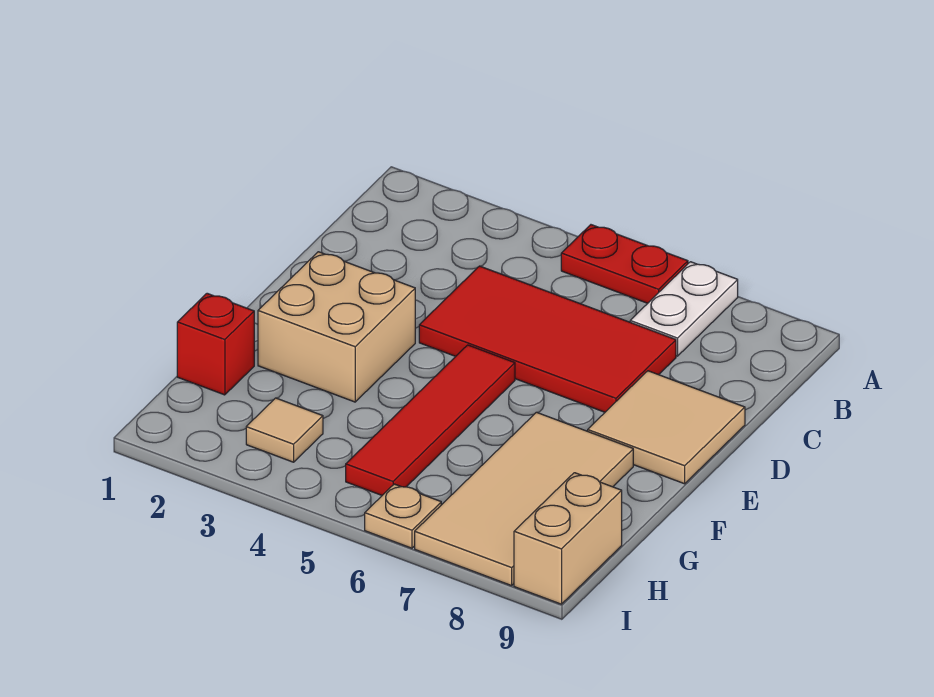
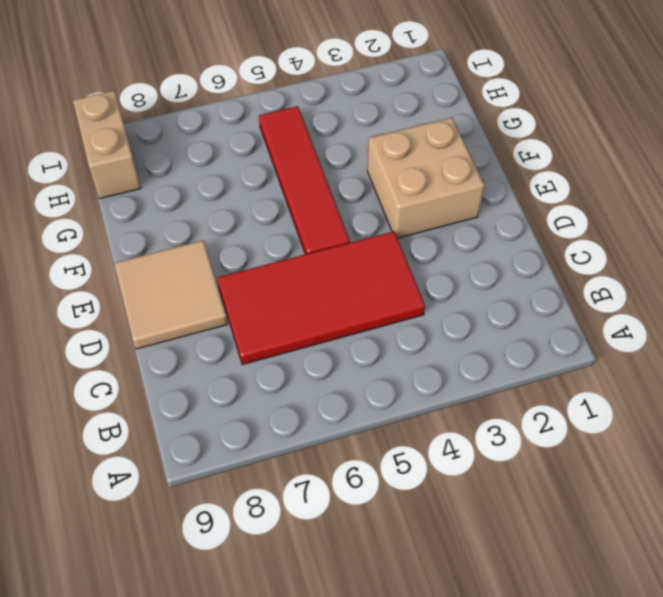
none -> red 1x2 plate [561,225,688,303]
none -> white 1x2 plate [630,262,738,356]

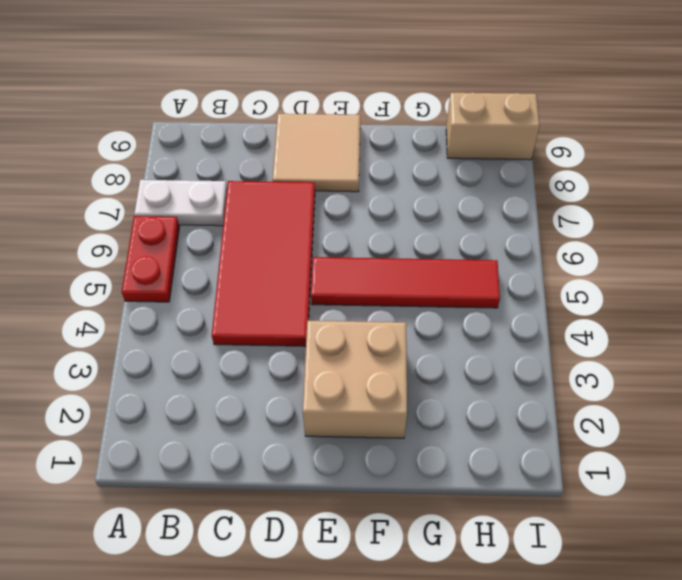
none -> tan 2x4 tile [415,412,633,586]
none -> red 1x1 brick [177,293,254,395]

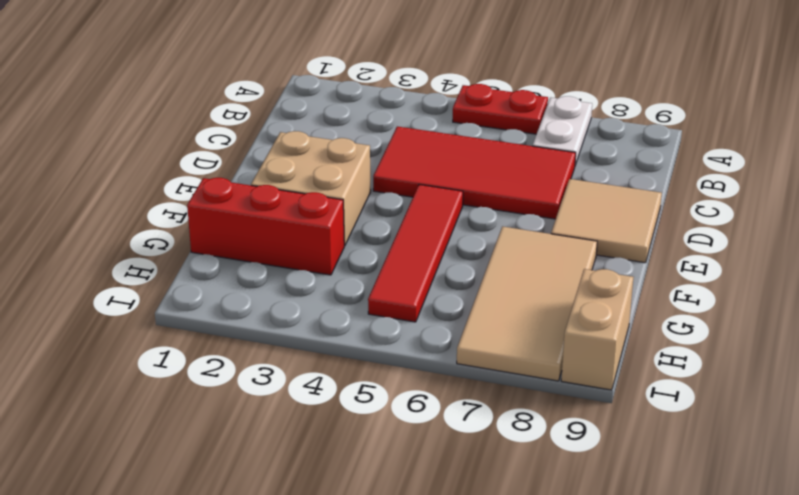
red 1x3 brick [187,178,344,275] -> red 1x1 brick [177,293,254,395]
none -> tan 1x1 tile [246,398,323,462]
none -> tan 1x1 plate [365,484,441,548]

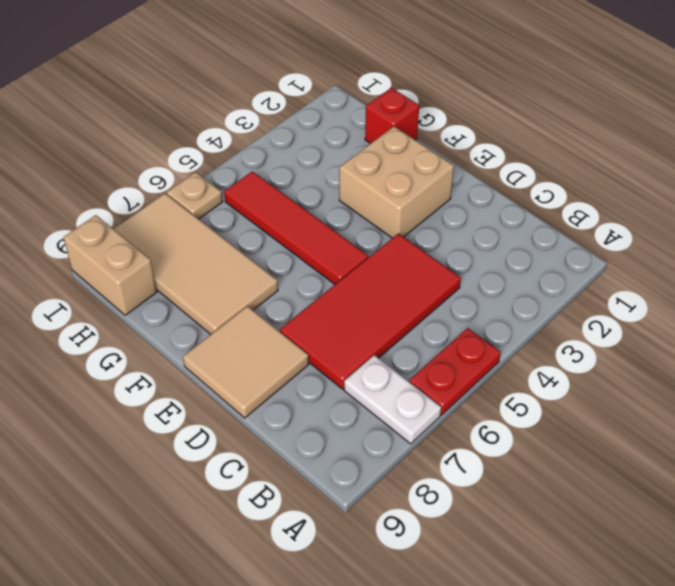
none -> tan 1x1 tile [246,398,323,462]

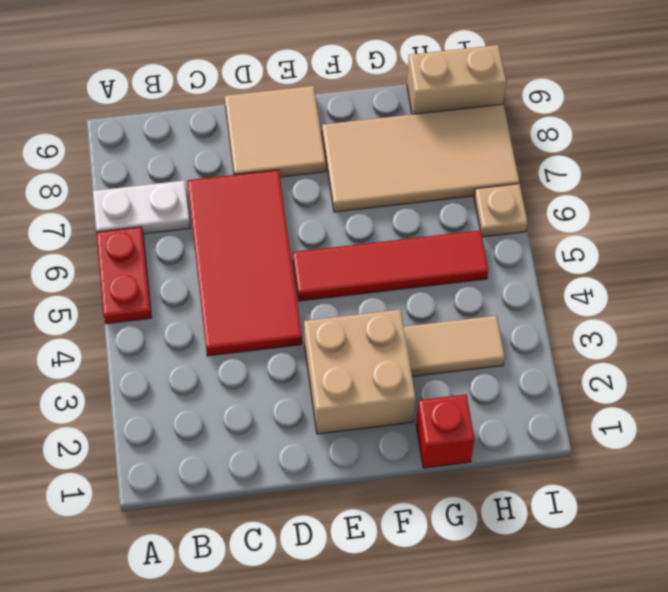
tan 1x2 tile [404,316,505,376] -> tan 1x1 tile [246,398,323,462]

